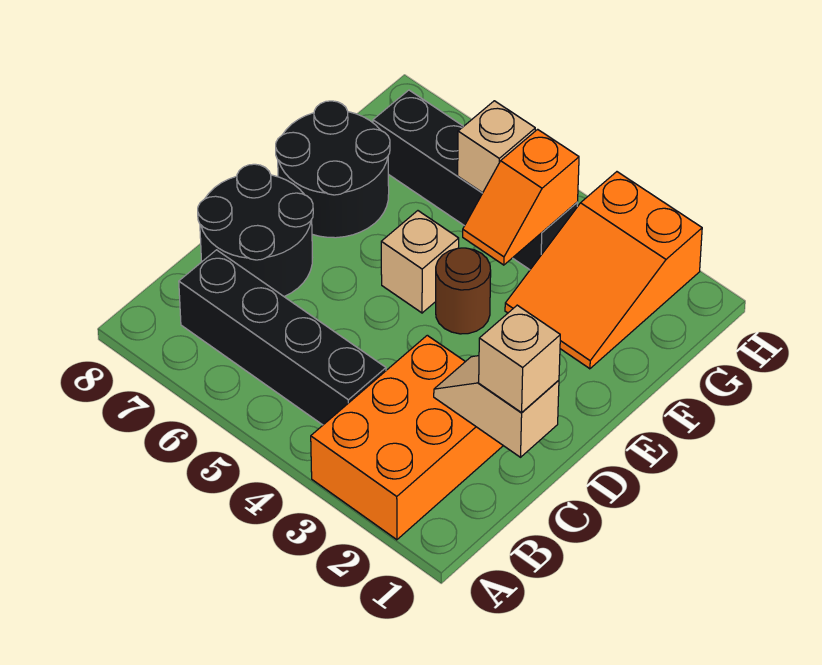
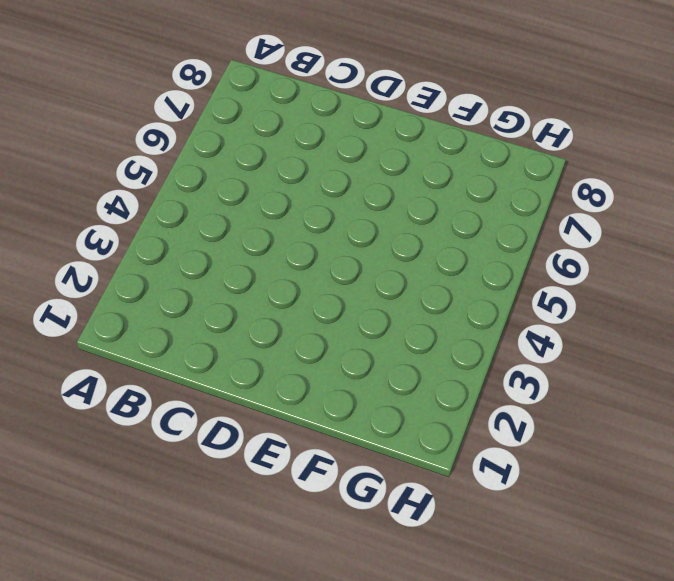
none -> orange 2x3 brick [311,335,503,540]
none -> black 1x4 brick [179,250,386,425]
none -> black 2x2 round brick [198,164,313,297]

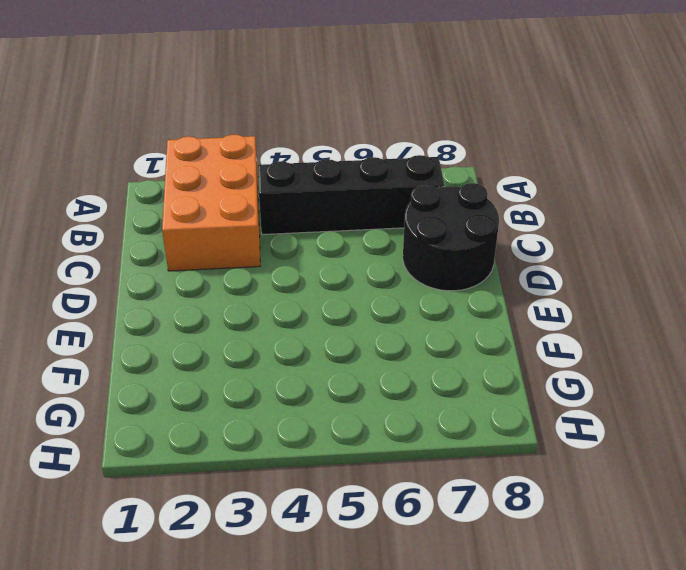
none -> brown 1x1 round brick [436,248,491,334]
none -> tan 1x1 brick [381,211,459,313]
none -> black 2x2 round brick [276,101,390,238]

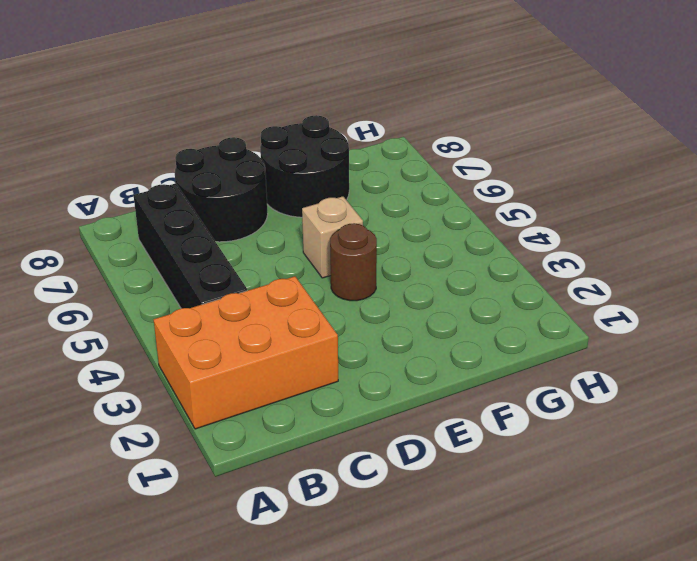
none -> orange 2x3 slope [505,172,702,369]
none -> black 1x4 brick [373,90,578,270]
none -> tan 1x2 slope [434,356,559,457]

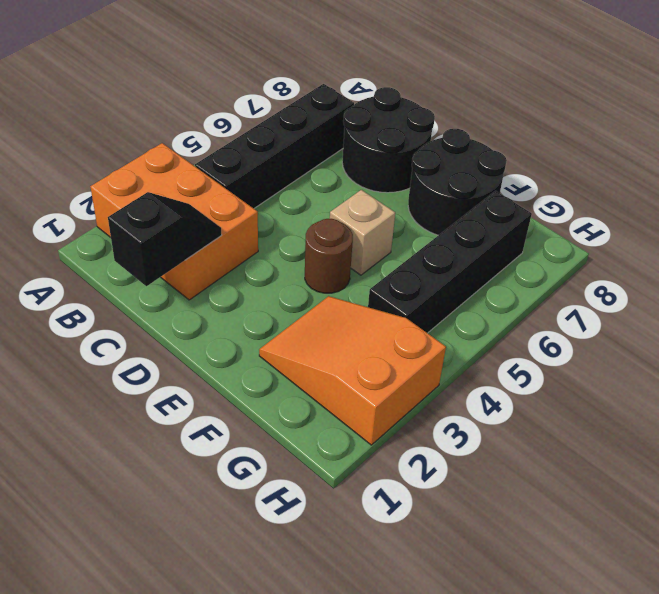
black 1x2 slope [108,192,222,286] -> tan 1x2 slope [434,356,559,457]
none -> orange 1x2 slope [463,129,579,265]
none -> tan 1x1 brick [458,101,535,193]
none -> tan 1x1 brick [479,305,560,413]

